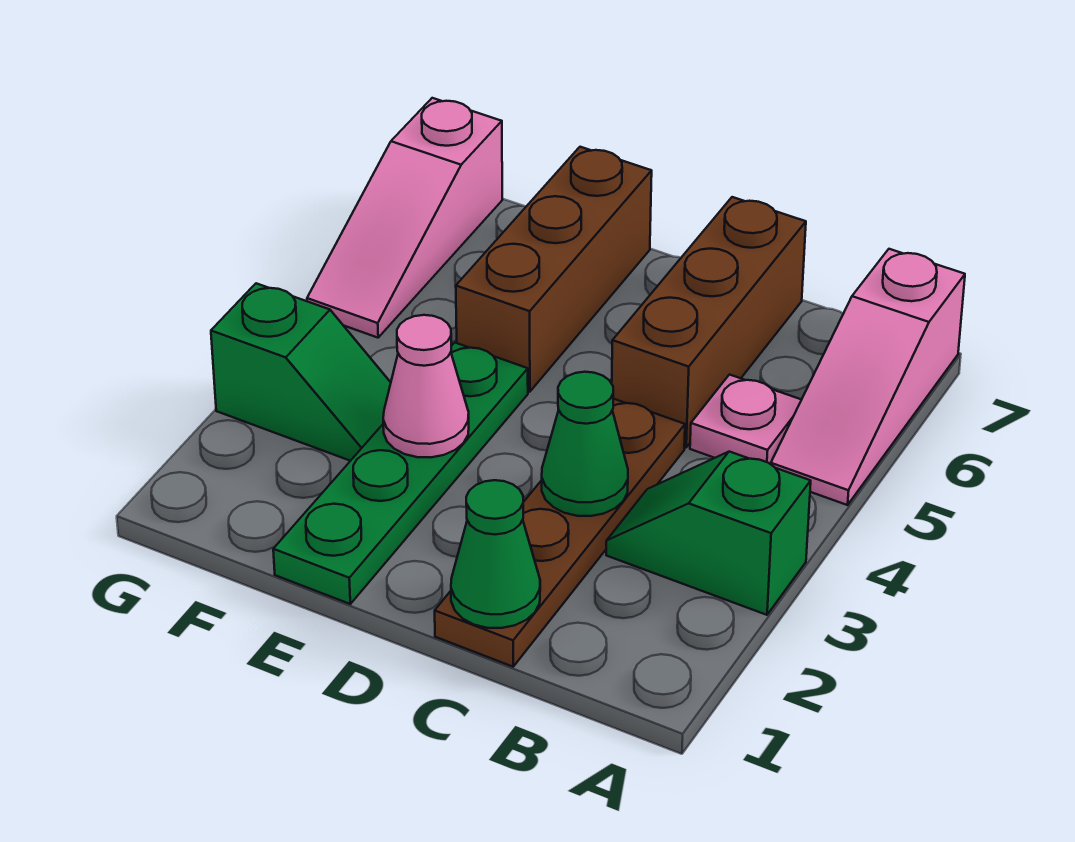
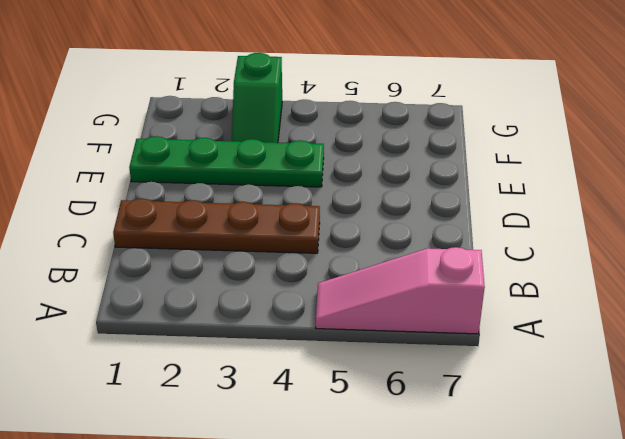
none -> green 1x2 slope [606,452,811,615]
none -> pink 1x1 plate [690,375,801,464]
none -> brown 1x3 brick [612,197,806,447]

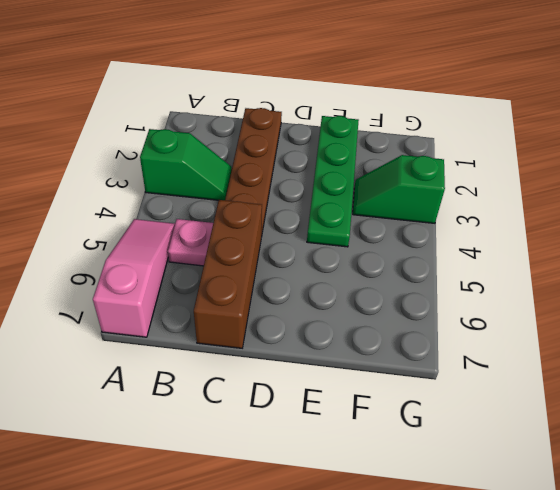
none -> brown 1x3 brick [456,147,652,392]
none -> pink 1x3 slope [307,98,502,338]
none -> green 1x1 cone [451,480,540,628]

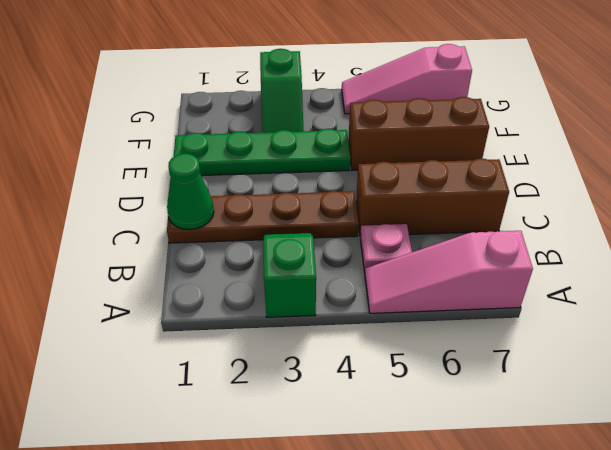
none -> green 1x1 cone [542,372,628,516]
none -> pink 1x1 cone [383,315,469,457]

